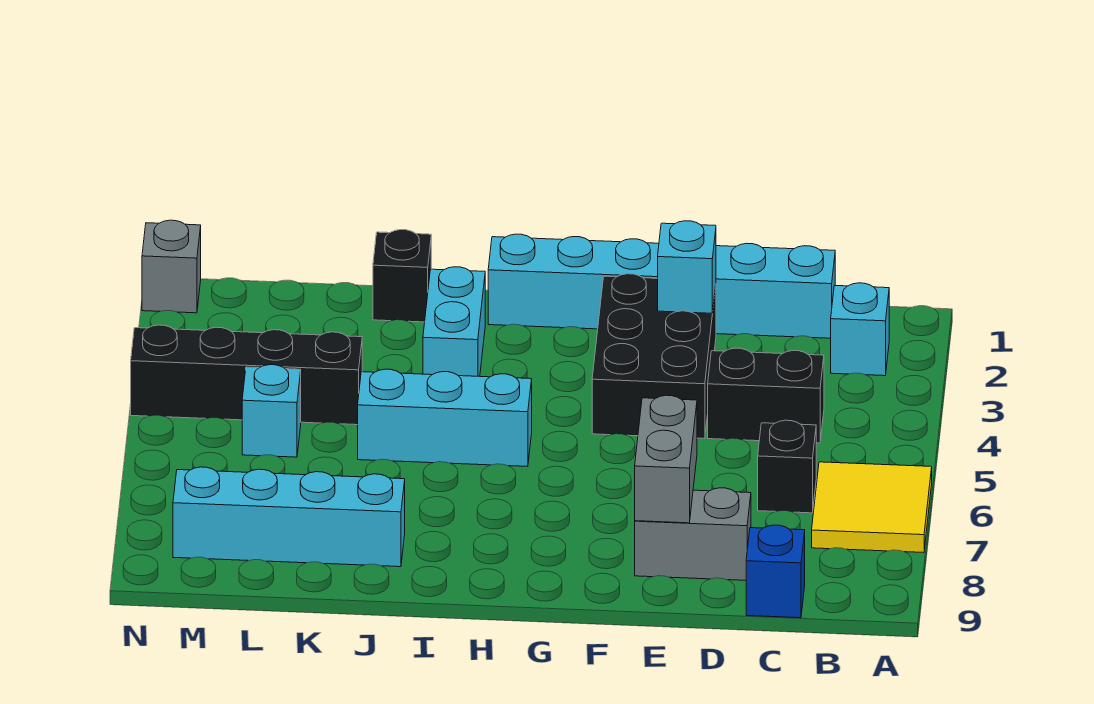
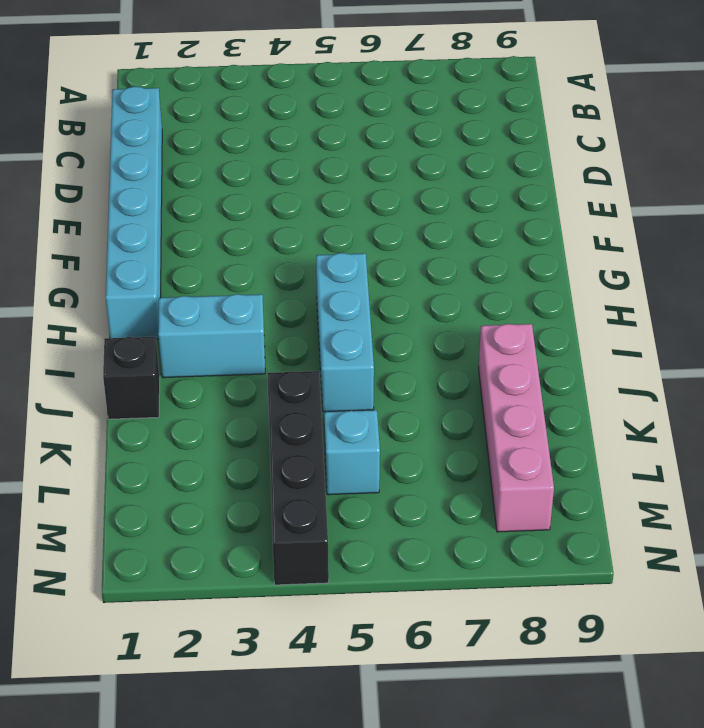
pink 1x4 brick [479,324,554,532] -> cyan 1x4 brick [173,467,405,567]
none -> yellow 2x2 tile [812,462,932,553]
none -> cyan 1x1 brick [831,283,889,376]
none -> black 1x2 brick [708,348,824,443]

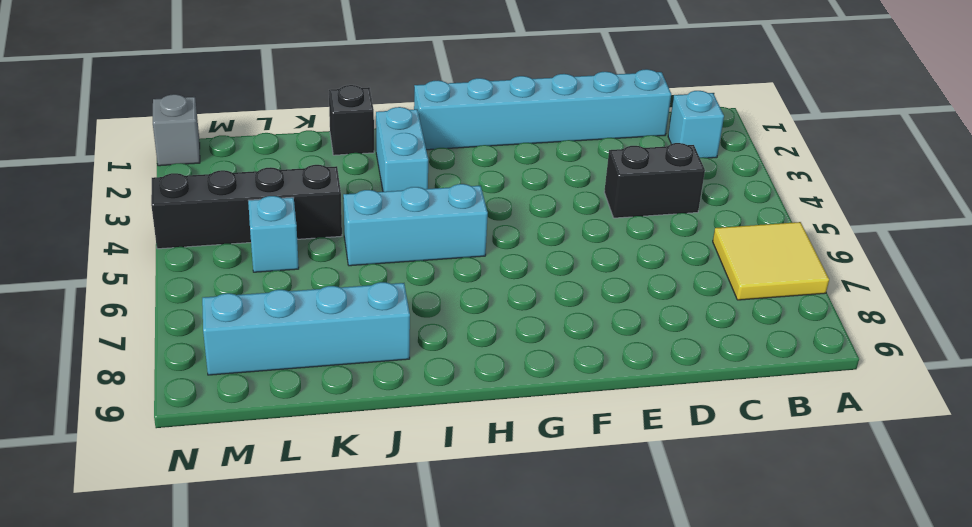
none -> black 1x1 brick [758,420,816,513]
none -> blue 1x1 brick [746,525,805,618]
none -> grey 1x2 brick [635,488,751,580]

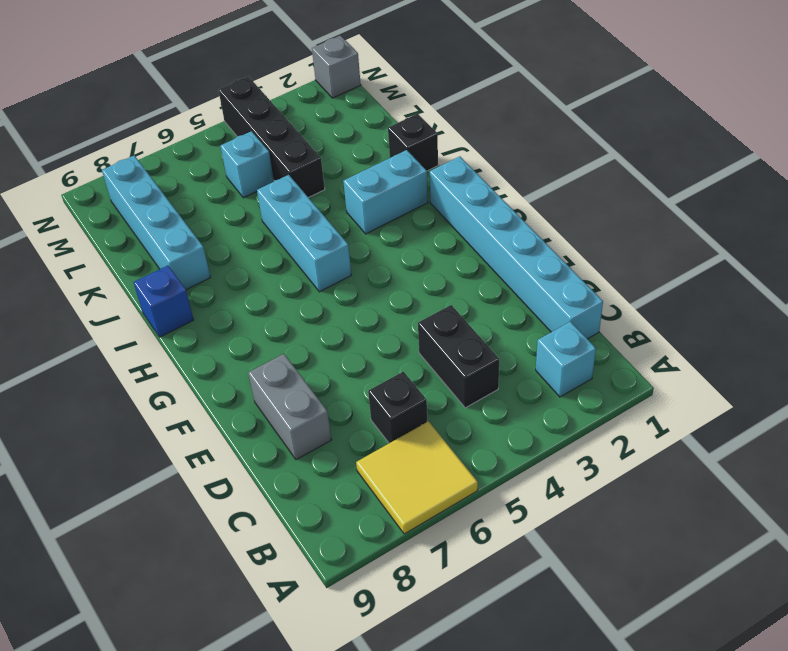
blue 1x1 brick [133,266,194,337] -> blue 1x1 brick moved to [746,525,805,618]
none -> black 2x3 brick [592,274,716,439]
none -> cyan 1x1 brick [658,221,716,313]
none -> grey 1x2 brick [635,395,697,523]

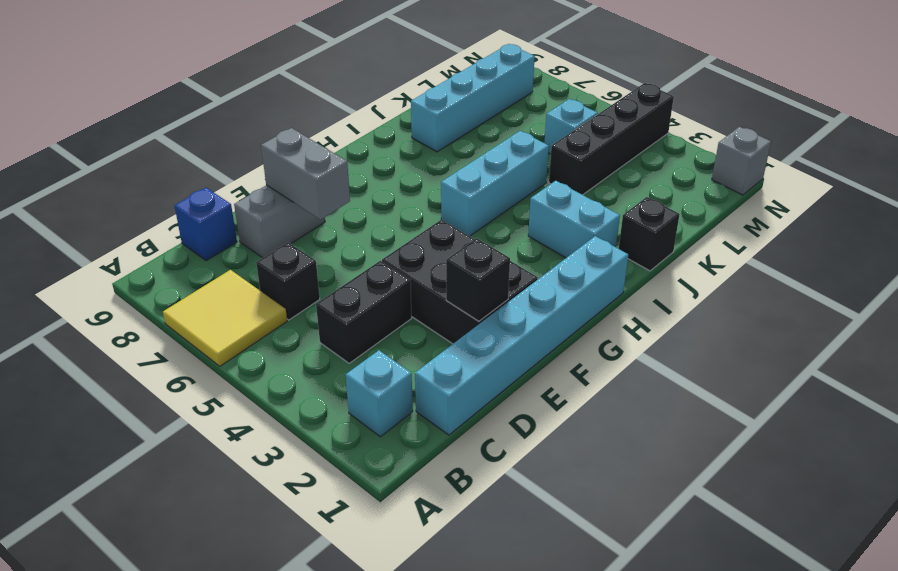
black 1x1 brick [446,238,510,321] -> cyan 1x1 brick [658,221,716,313]

